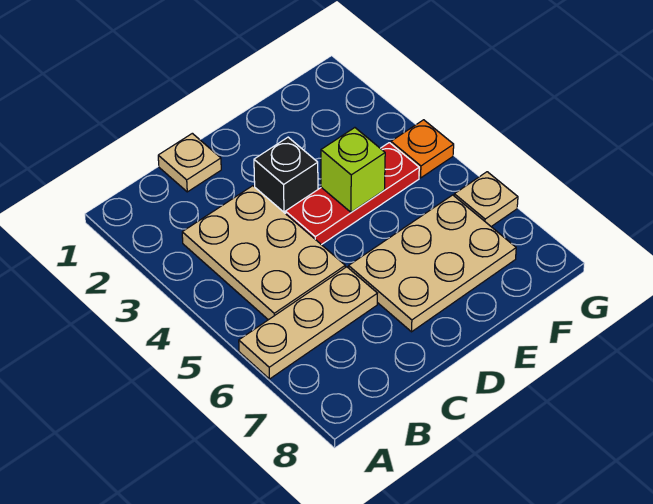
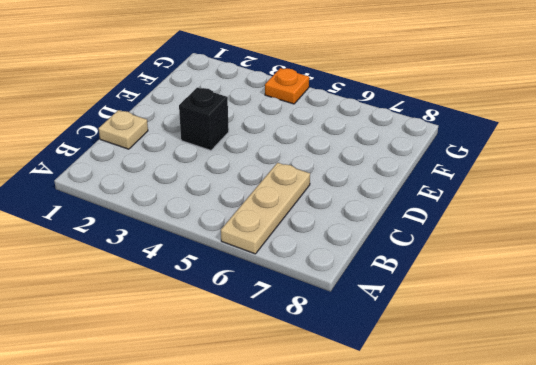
none -> tan 2x3 plate [182,186,345,320]
none -> red 1x3 plate [285,143,419,245]

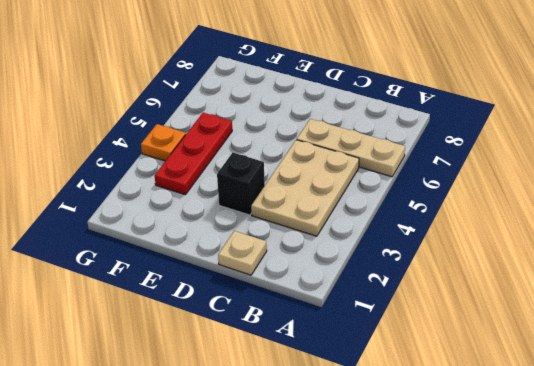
red 1x3 plate [155,113,232,195] -> red 1x3 plate turned to [285,143,419,245]
none -> tan 2x3 plate [349,195,516,332]
none -> tan 1x1 plate [454,172,518,226]

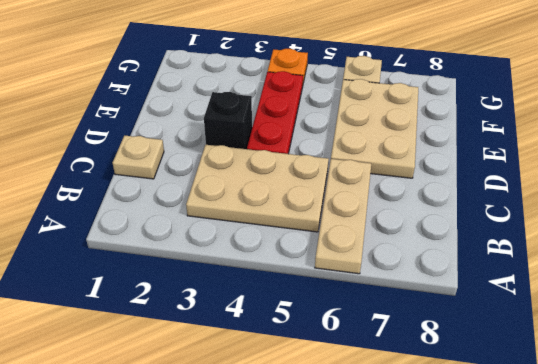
none -> lime 1x1 brick [321,128,385,212]

